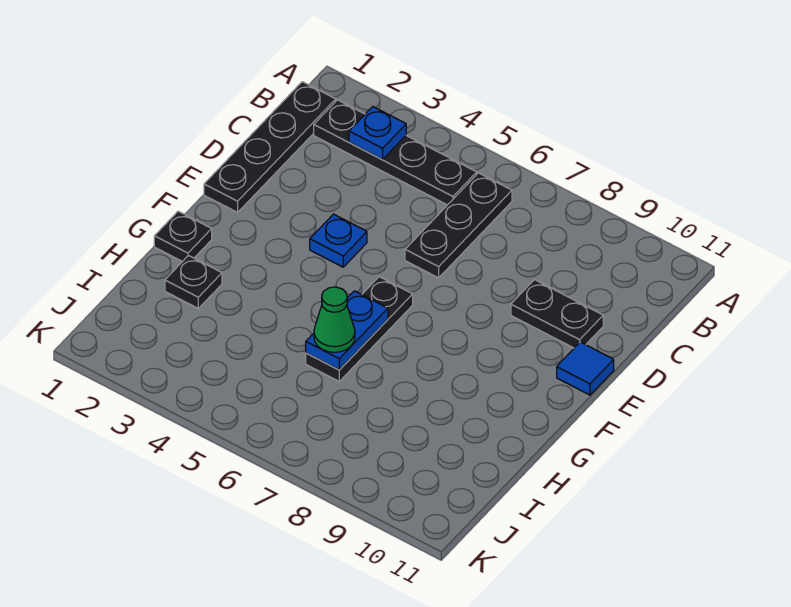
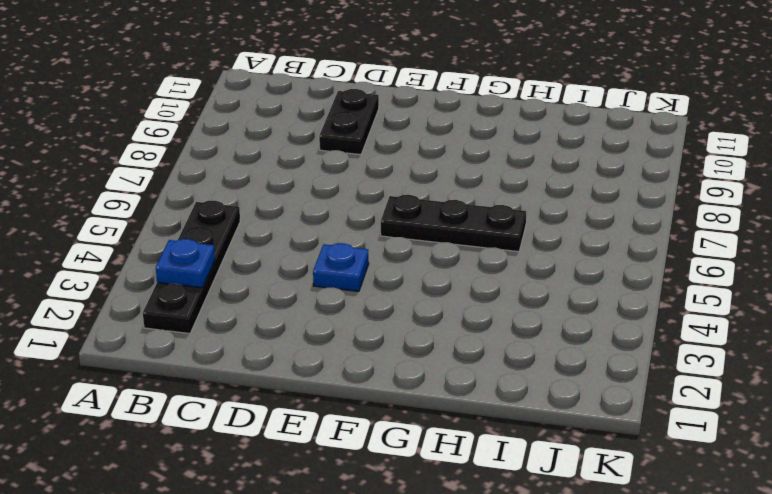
none -> black 1x4 plate [204,82,336,212]
none -> black 1x3 plate [405,173,512,278]
none -> blue 1x1 tile [557,342,614,395]

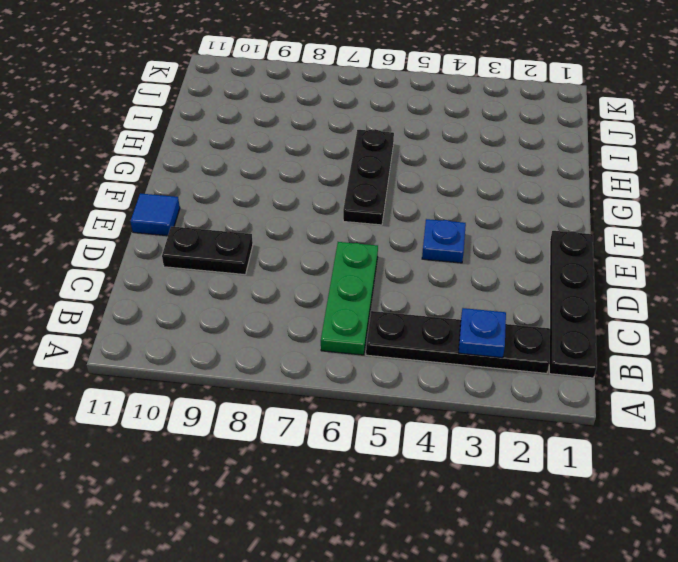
green 1x3 plate [321,242,378,355] -> black 1x3 plate [405,173,512,278]
none -> black 1x1 plate [154,211,212,262]
none -> black 1x1 plate [165,256,222,308]
none -> blue 1x2 plate [306,291,388,370]

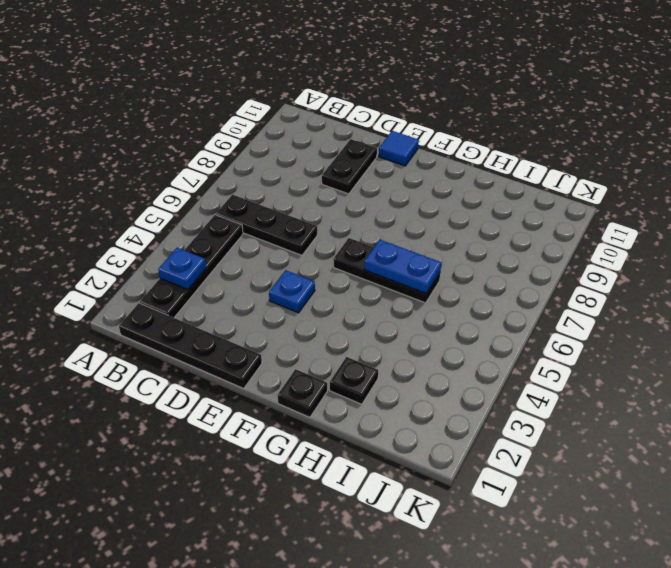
none -> green 1x1 cone [314,287,355,352]

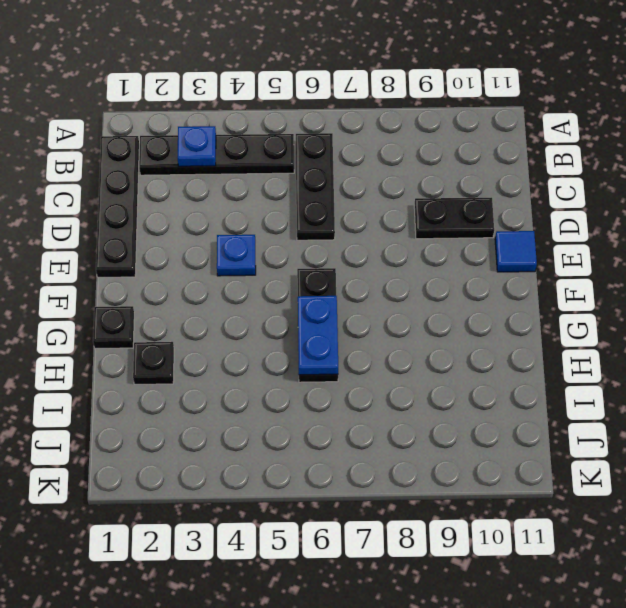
none -> green 1x1 cone [314,287,355,352]

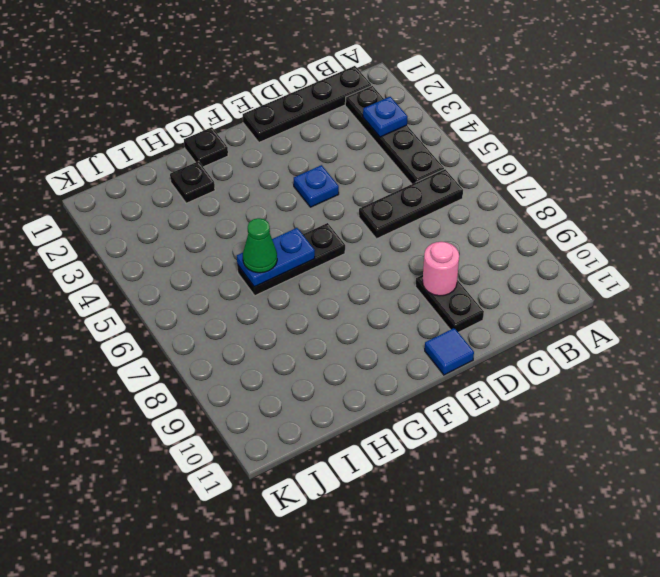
pink 1x1 round brick [423,242,459,296] -> none

